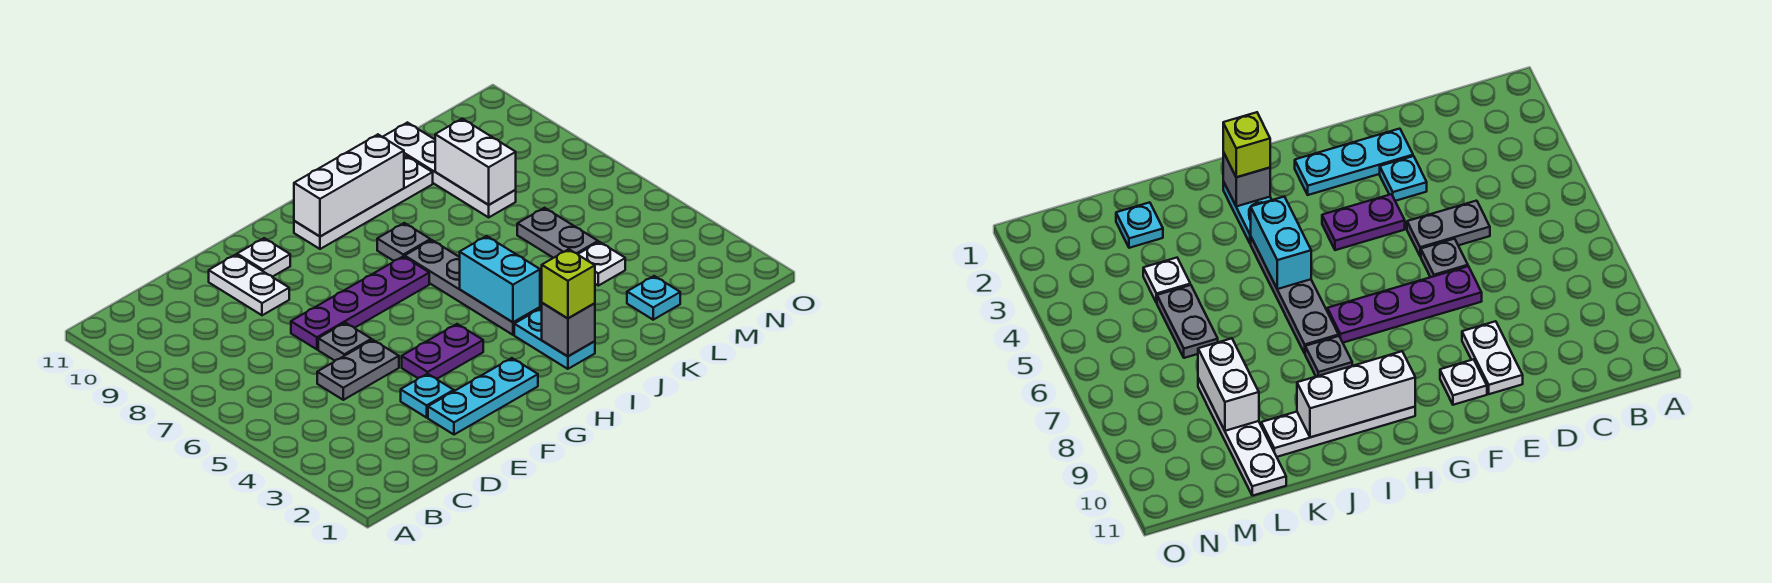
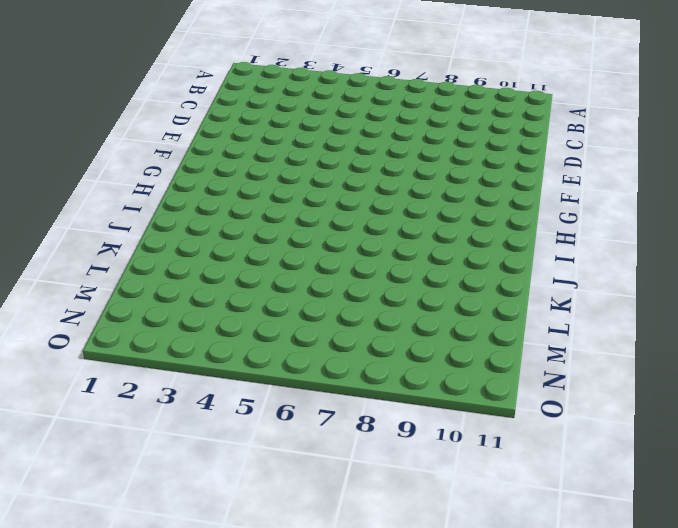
none -> grey 1x2 plate [317,340,399,400]
none -> cyan 1x3 plate [428,358,538,435]
none -> cyan 1x1 plate [401,374,454,418]

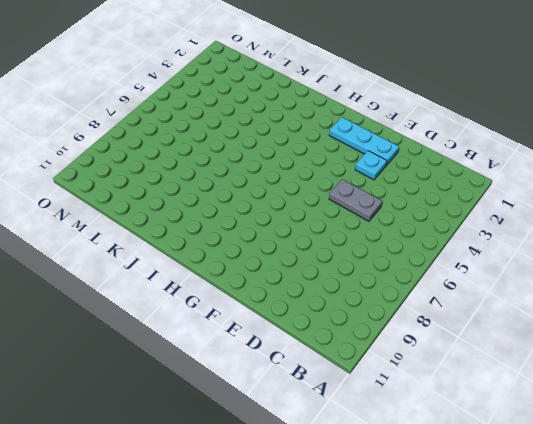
none -> grey 1x1 plate [318,323,371,361]
none -> purple 1x4 plate [291,256,429,349]
none -> white 1x2 plate [209,255,289,315]

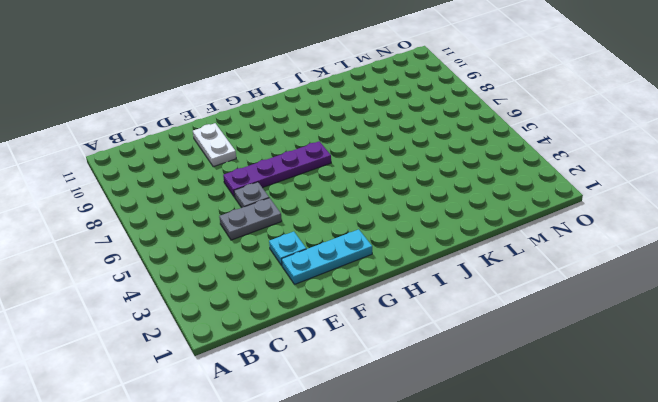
none -> purple 1x2 plate [402,324,483,379]
none -> white 1x1 plate [237,238,290,277]
none -> white 1x4 plate [294,156,433,249]

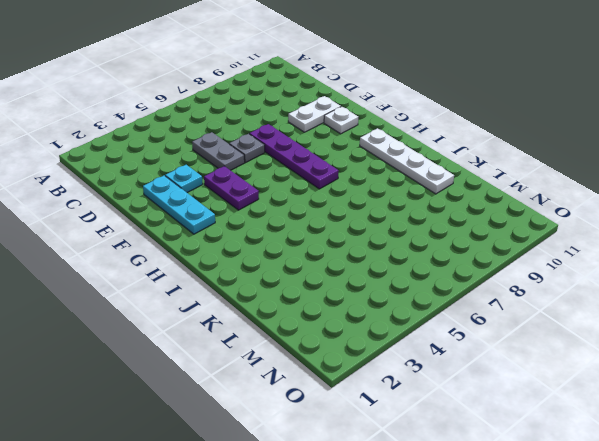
none -> cyan 1x2 plate [514,308,595,369]
none -> grey 1x4 plate [405,240,540,335]
none -> grey 1x1 plate [377,223,430,261]

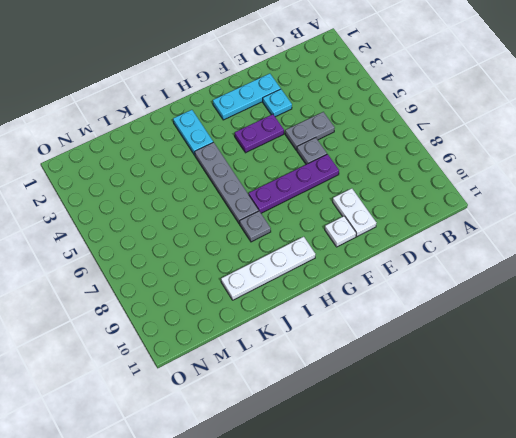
none -> cyan 1x1 plate [627,276,680,320]
none -> white 1x1 plate [578,242,625,286]
none -> grey 1x2 plate [517,208,598,258]

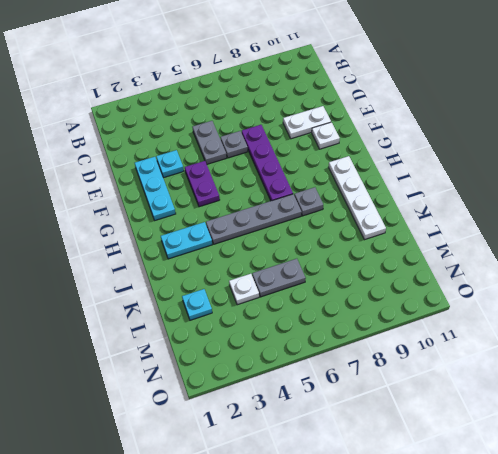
none -> white 1x4 plate [383,123,516,217]
none -> white 1x3 brick [294,135,404,237]
none -> grey 1x1 brick [542,303,595,356]

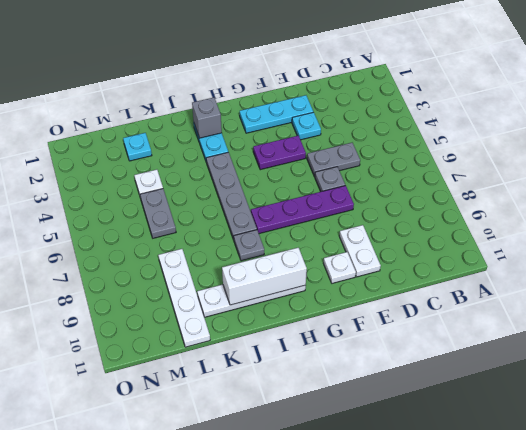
none -> cyan 1x2 brick [460,236,540,322]
none -> white 1x2 brick [435,119,516,205]
none -> lime 1x1 brick [542,249,595,318]

